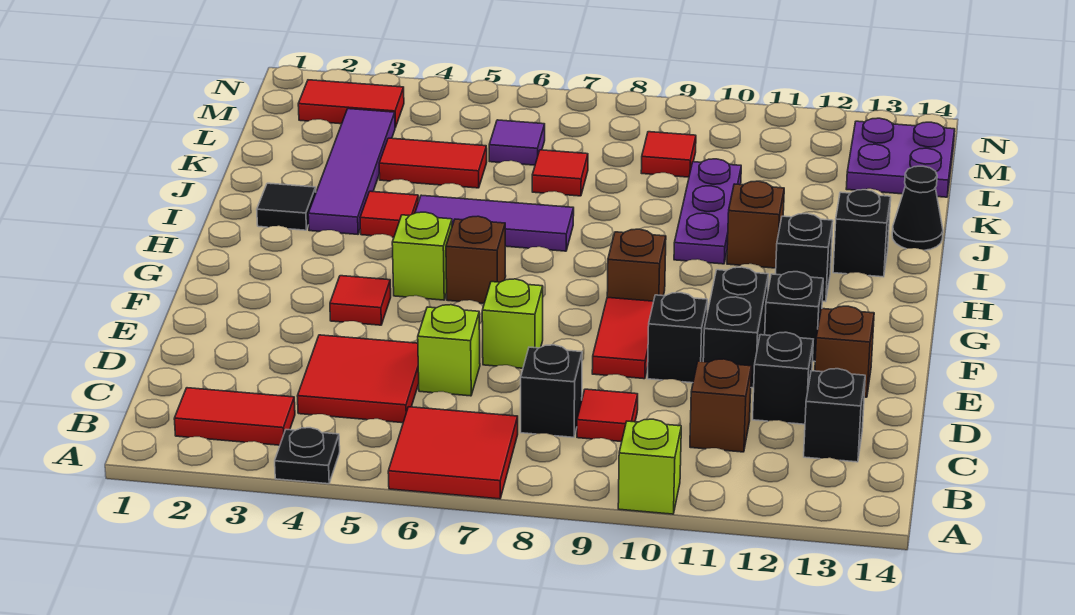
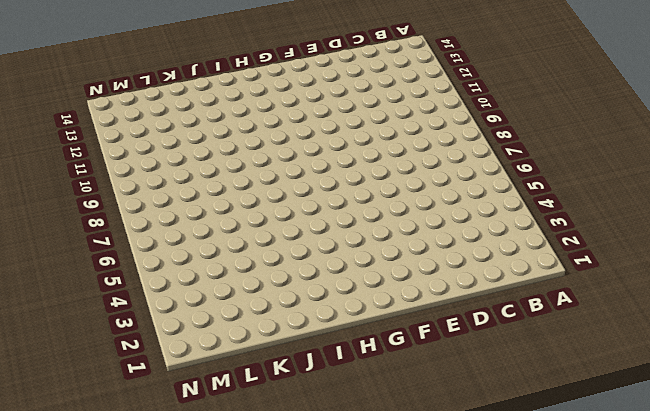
none -> black 1x1 plate [275,428,340,484]
none -> red 2x2 tile [388,407,518,499]
none -> lime 1x1 brick [618,419,681,514]
none -> red 1x2 tile [174,388,295,445]

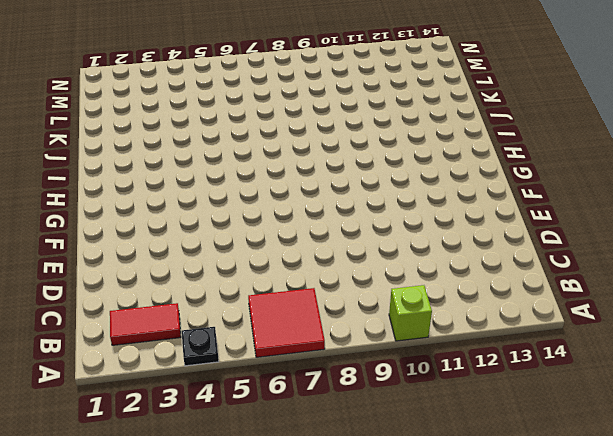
none -> red 2x2 tile [298,335,419,423]
none -> black 1x1 brick [521,345,582,437]
none -> red 1x1 tile [577,389,638,442]
none -> brown 1x1 brick [690,359,751,452]

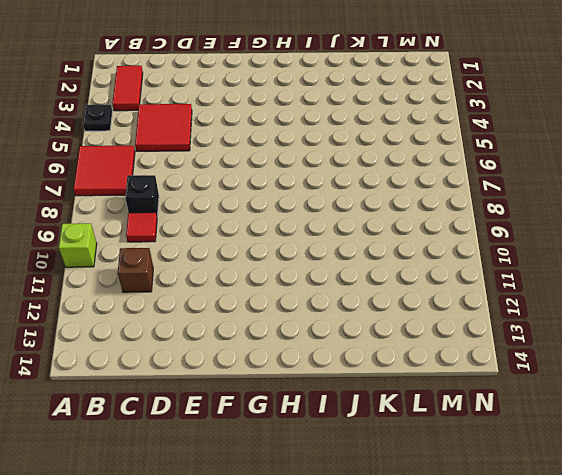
none -> black 1x1 brick [804,369,865,462]
none -> lime 1x1 brick [418,305,480,396]
none -> black 1x1 brick [753,332,813,424]
none -> lime 1x1 brick [482,279,543,368]

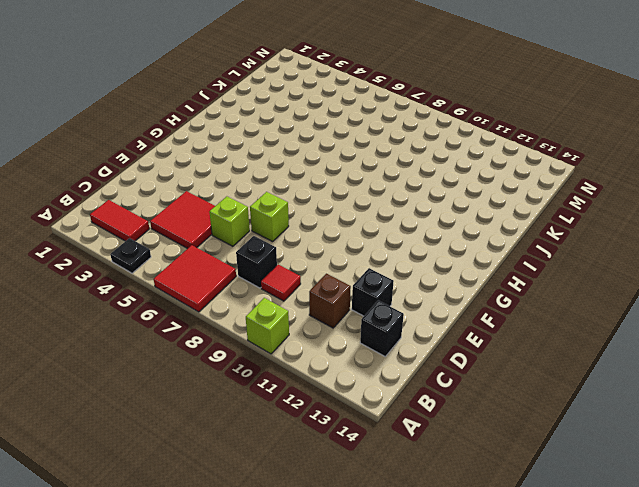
none -> red 1x2 tile [592,297,654,379]
none -> black 1x1 brick [648,293,708,383]
none -> black 1x2 brick [703,267,768,388]
none -> brown 1x1 brick [815,306,874,397]

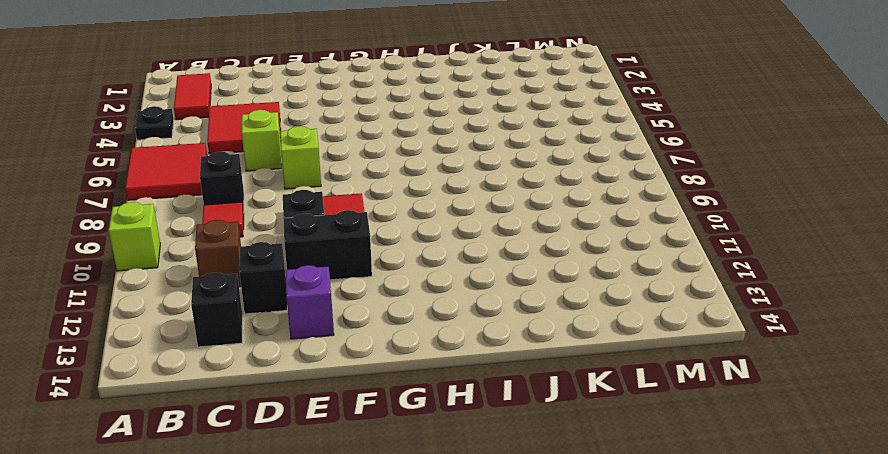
purple 1x1 brick [285,265,334,339] -> brown 1x1 brick [815,306,874,397]
none -> red 1x1 tile [330,276,391,325]
none -> black 1x1 brick [765,272,823,361]
none -> lime 1x1 brick [392,212,452,300]
none -> brown 1x1 brick [446,216,506,303]

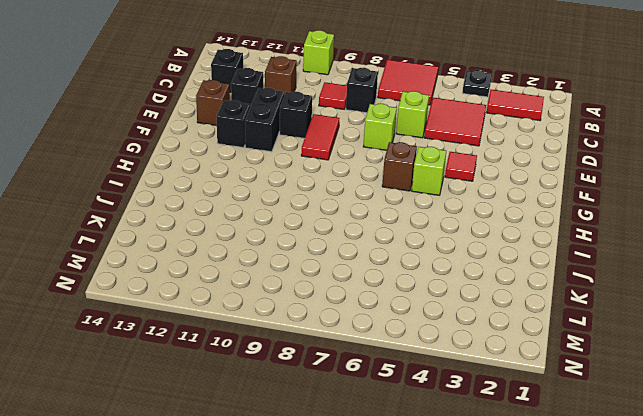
none -> brown 1x1 brick [607,229,666,301]
none -> black 1x1 brick [776,214,833,302]
none -> black 1x1 tile [257,183,316,230]
none -> purple 1x4 tile [308,109,395,234]

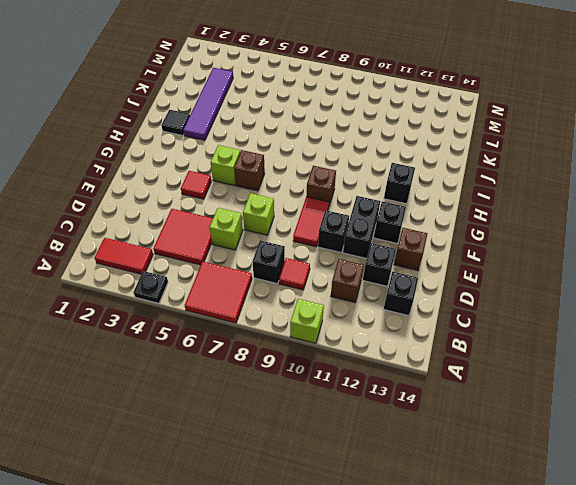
none -> red 1x1 tile [360,191,418,237]
none -> purple 1x3 tile [415,195,574,251]
none -> purple 1x3 plate [674,159,741,264]
none -> brown 1x1 brick [727,181,784,268]

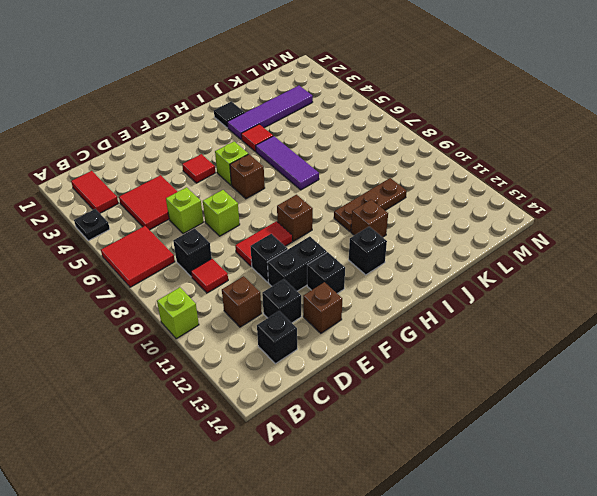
brown 1x3 plate [334,178,407,232] -> purple 1x3 plate [674,159,741,264]
none -> black 1x1 brick [833,190,891,277]
none -> black 1x1 cone [892,166,943,250]
none -> red 1x2 tile [379,138,487,188]
none -> red 1x1 tile [532,150,588,196]

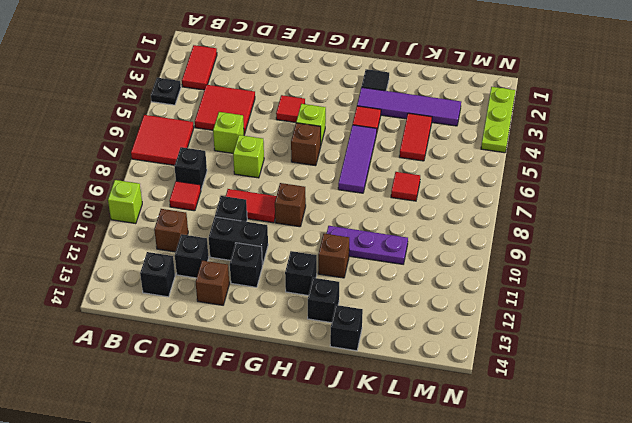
black 1x1 brick [330,305,363,351] -> black 1x1 cone [892,166,943,250]
lime 1x3 plate [481,87,515,153] -> none
none -> purple 1x1 tile [489,120,545,165]
none -> red 1x1 tile [641,132,696,177]
none -> purple 2x2 plate [846,118,955,197]
none -> red 1x2 tile [298,80,404,128]

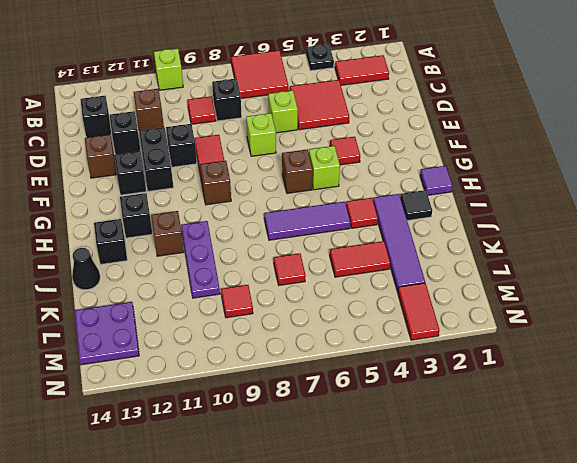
purple 1x1 tile [420,166,452,195] -> purple 1x1 tile moved to [489,120,545,165]
red 1x2 tile [398,283,439,340] -> red 1x2 tile turned to [298,80,404,128]

